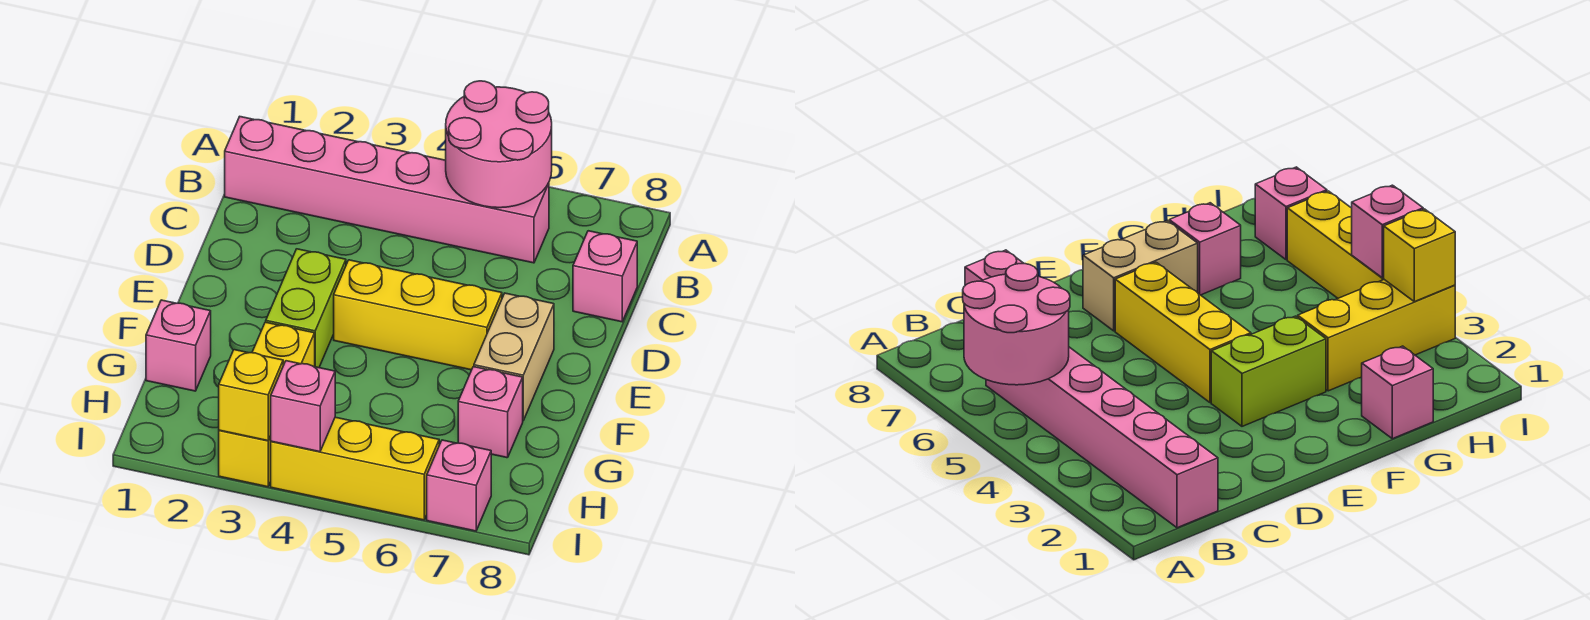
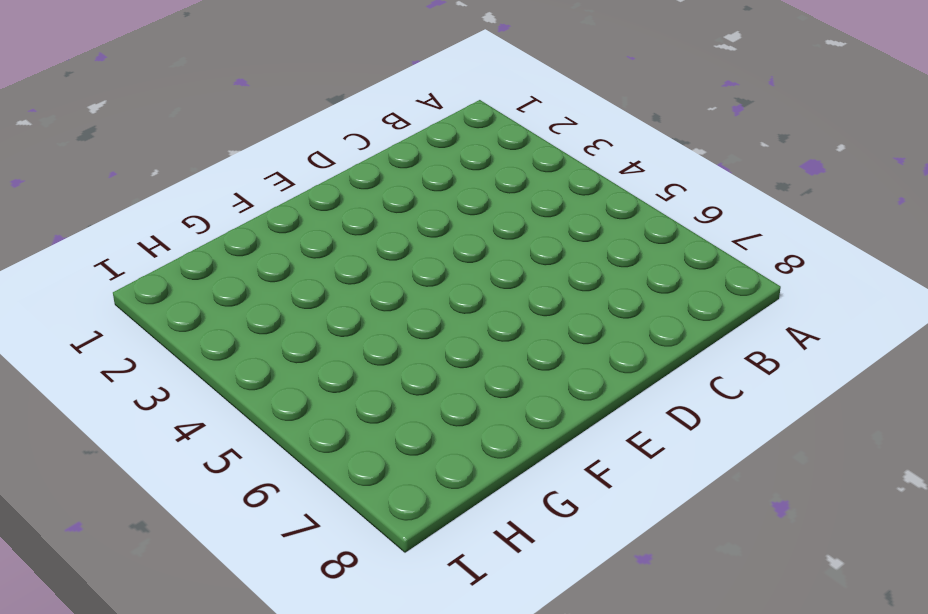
none -> pink 1x6 brick [225,117,549,263]
none -> pink 1x1 brick [573,231,637,322]
none -> lime 1x2 brick [266,249,346,368]

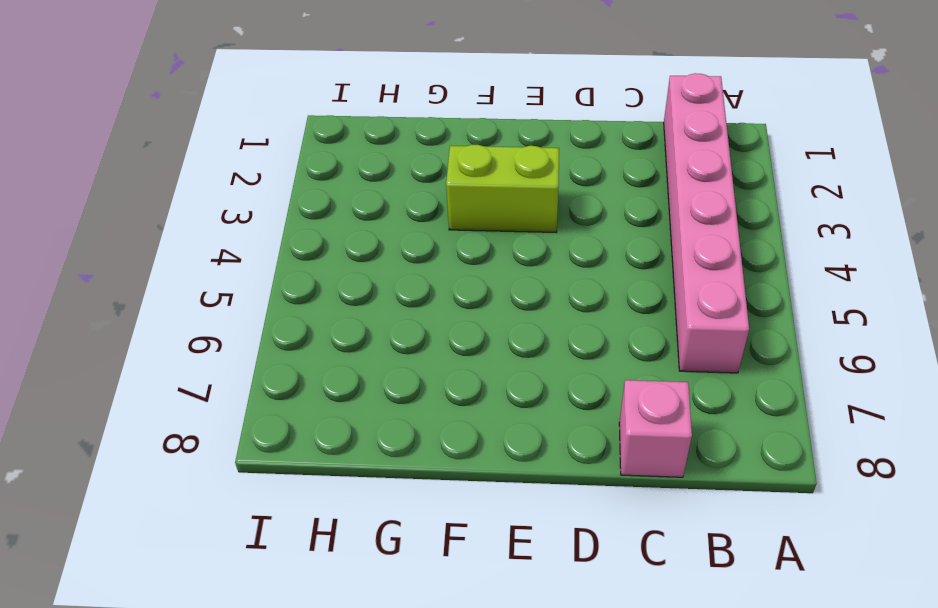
none -> yellow 1x3 brick [334,260,502,370]
none -> tan 1x2 brick [474,293,554,420]
none -> pink 1x1 brick [146,300,211,391]

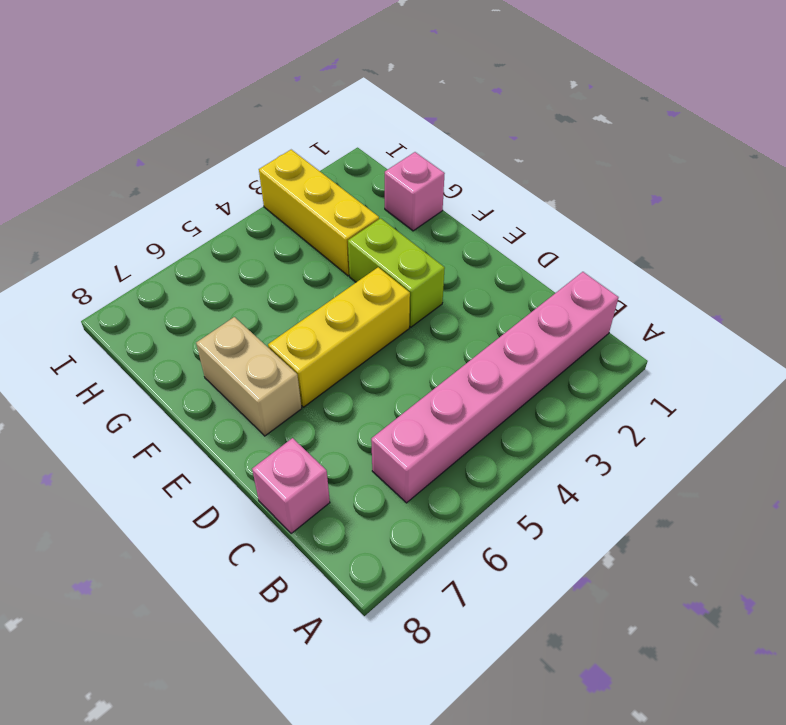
none -> pink 1x1 brick [458,367,523,458]
none -> yellow 1x3 brick [271,417,439,520]
none -> pink 1x1 brick [427,440,491,531]

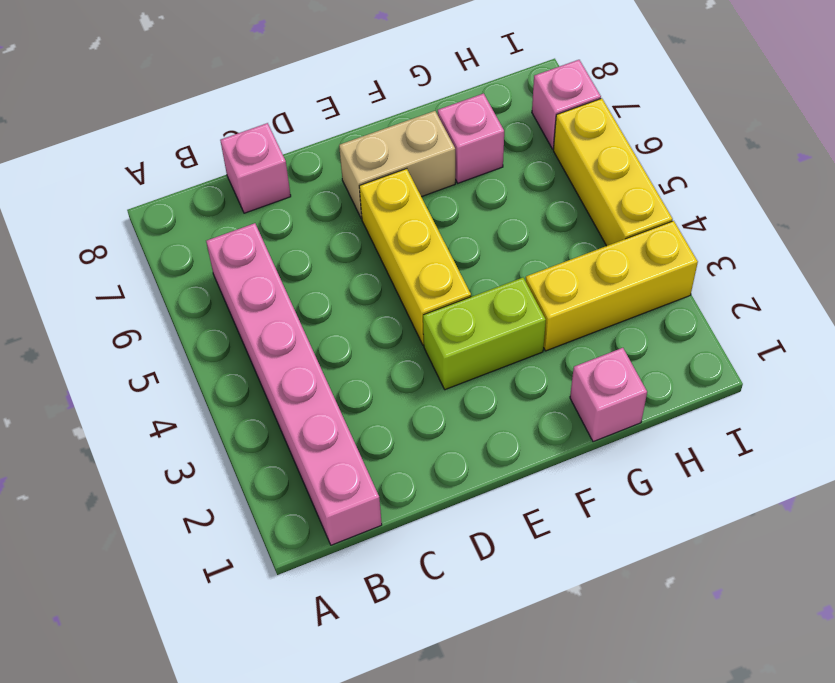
none -> pink 2x2 round brick [446,81,552,208]
none -> yellow 1x1 brick [219,350,283,441]
none -> pink 1x1 brick [271,361,335,452]

